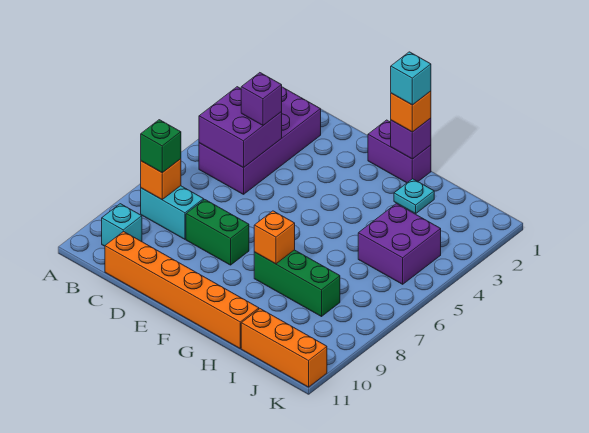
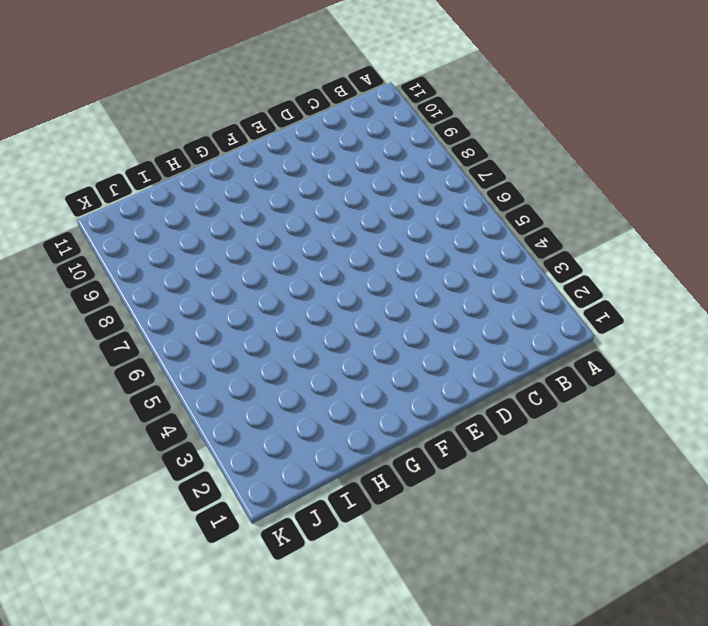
none -> purple 2x4 brick [199,87,321,194]
none -> cyan 1x2 brick [141,186,204,239]
none -> cyan 1x1 brick [102,204,142,246]

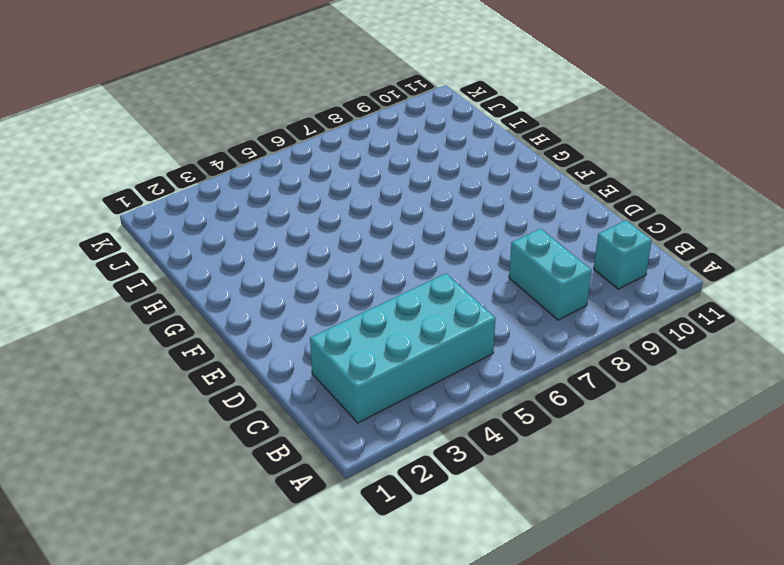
cyan 2x4 brick [310,274,496,423] -> purple 2x4 brick [199,87,321,194]
none -> orange 1x6 brick [105,231,259,348]
none -> green 1x2 brick [186,199,249,265]
none -> purple 1x2 brick [368,120,431,183]

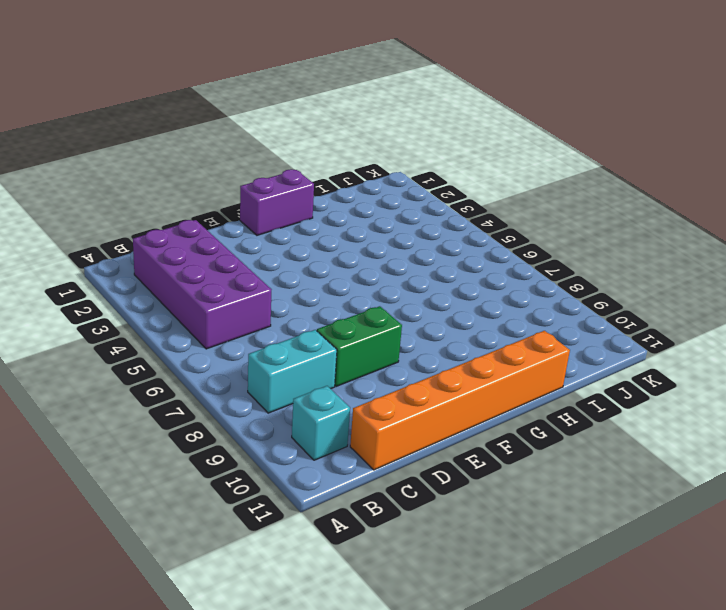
none -> green 1x3 brick [254,250,340,317]
none -> cyan 1x1 plate [394,179,434,214]
none -> purple 2x2 brick [358,204,441,284]

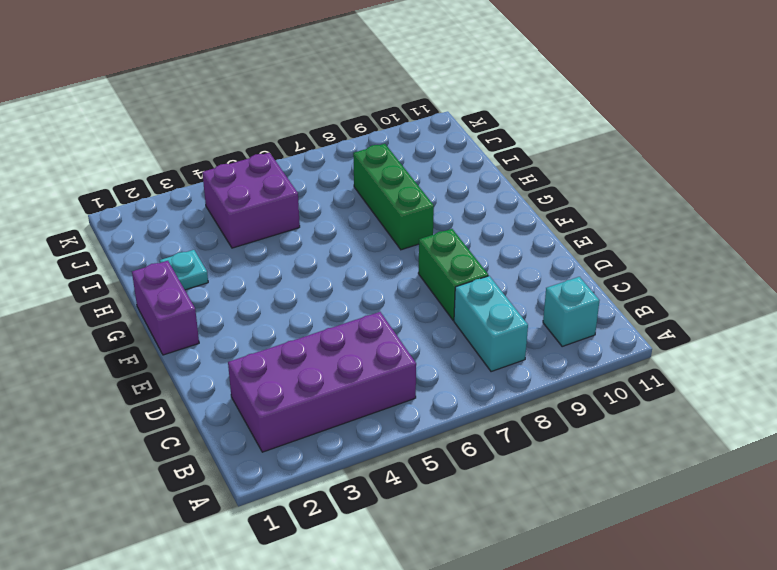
none -> orange 1x6 brick [105,231,259,348]
none -> orange 1x3 brick [241,309,327,387]
none -> purple 2x2 brick [199,87,282,168]

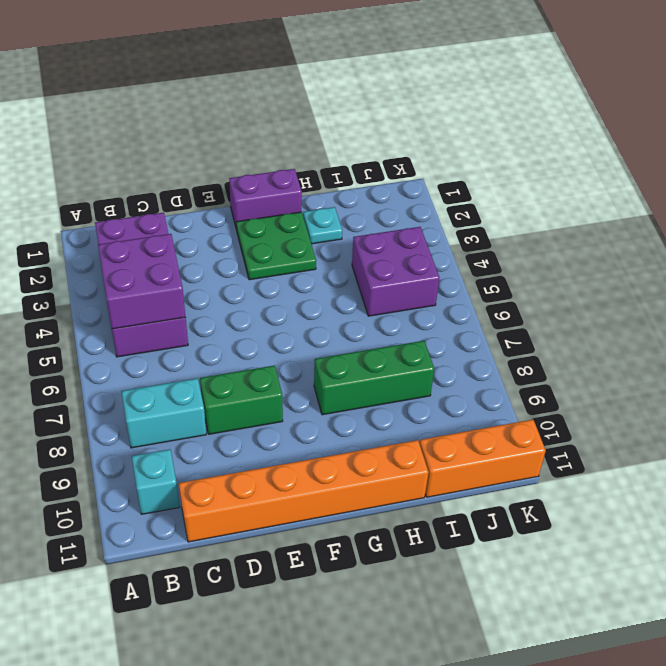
green 2x2 plate [236,212,316,280] -> none
none -> orange 1x1 brick [141,159,181,199]
none -> purple 1x1 brick [391,118,431,159]
none -> orange 1x1 brick [254,211,295,264]

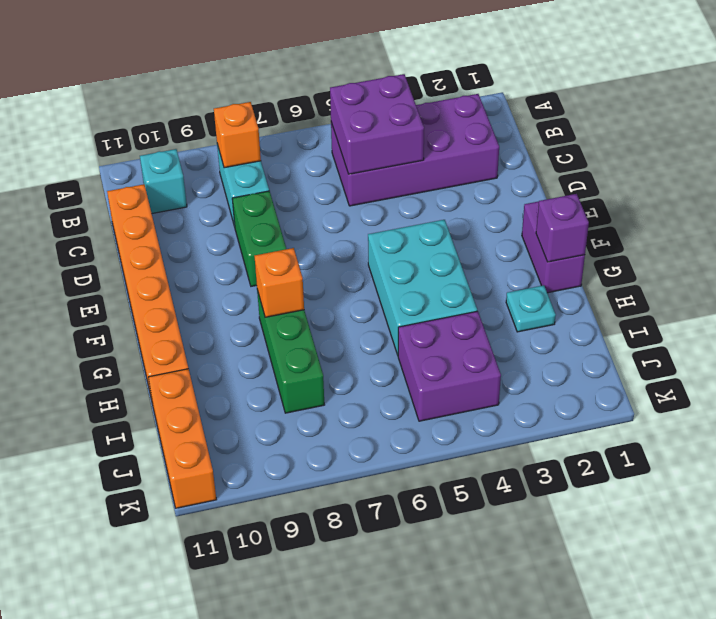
cyan 2x3 brick [368,220,477,355] -> none
none -> green 1x1 brick [141,120,181,173]
none -> purple 1x1 brick [241,73,282,125]
none -> orange 1x1 brick [391,91,431,132]

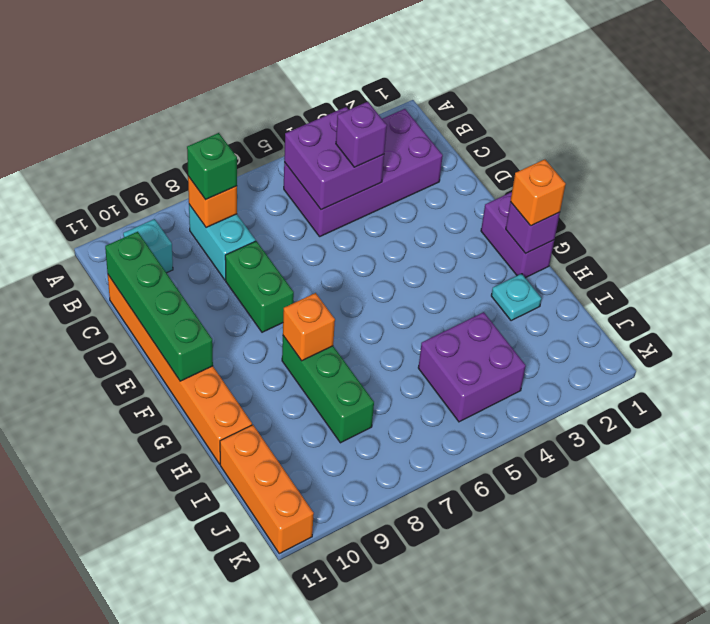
green 1x4 brick [105,232,213,381] -> none
none -> cyan 1x1 brick [391,52,431,105]

